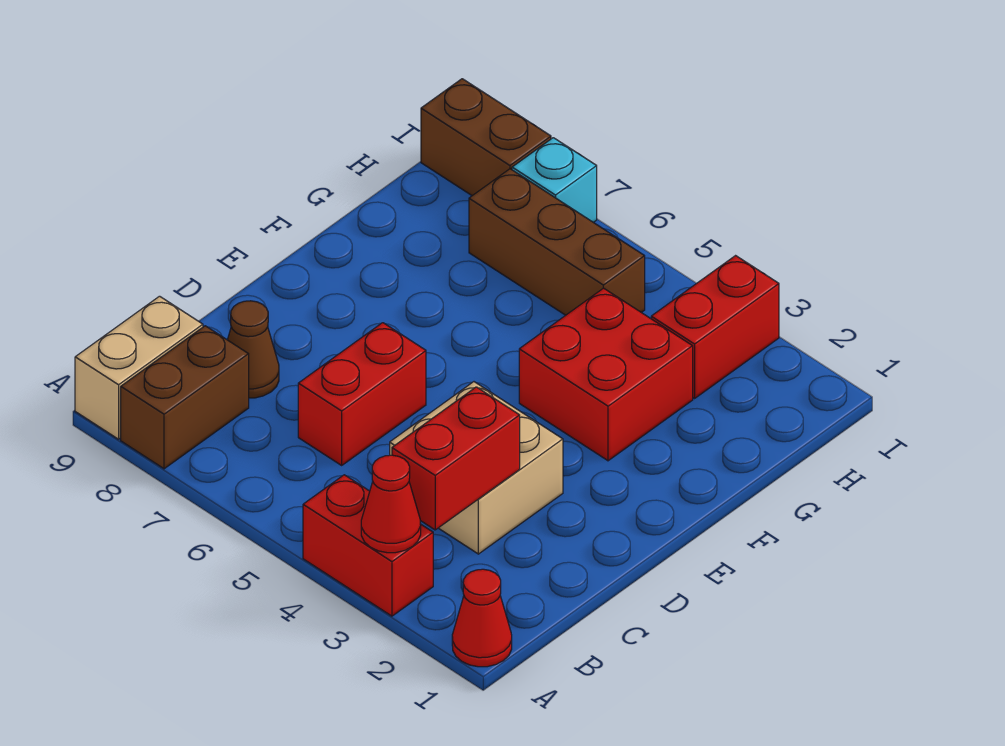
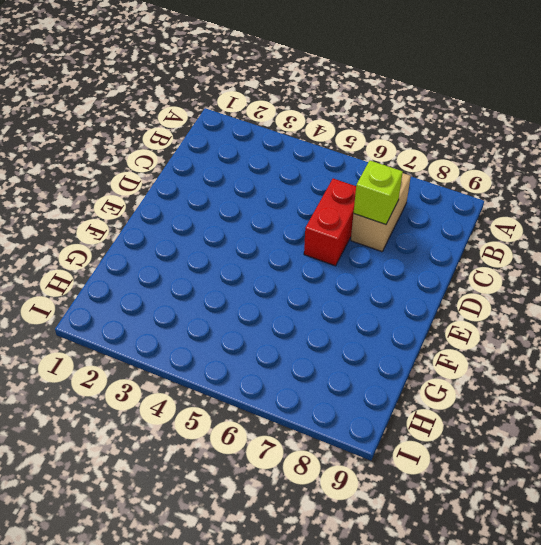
tan 1x2 brick [351,173,411,252] -> tan 1x2 brick moved to [75,296,203,439]
lime 1x1 brick [354,161,403,225] -> none
none -> red 1x1 cone [452,569,512,667]
none -> red 1x2 brick [303,475,433,616]
none -> brown 1x2 brick [121,326,249,469]

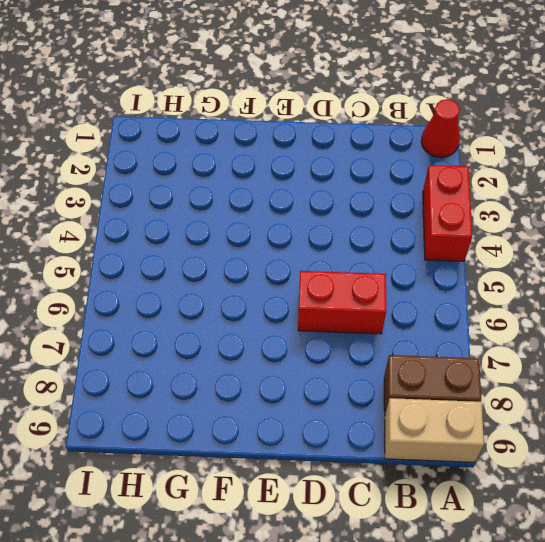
none -> tan 2x2 brick [390,382,563,554]
none -> brown 1x1 cone [228,301,279,398]
none -> red 2x2 brick [519,288,693,461]

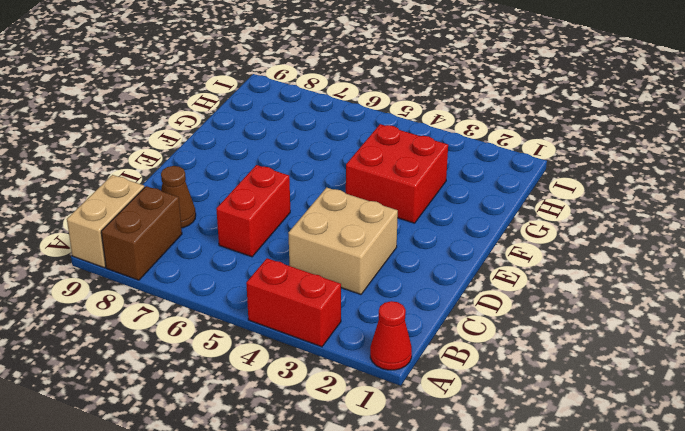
none -> red 1x2 brick [651,256,779,398]
none -> brown 1x3 brick [469,169,645,315]
none -> cyan 1x1 brick [512,138,597,222]

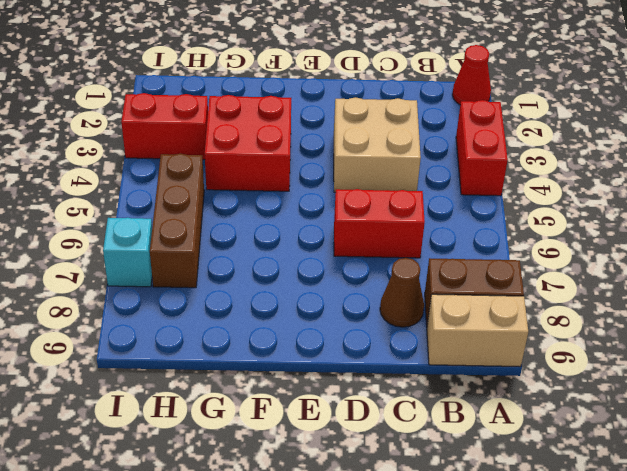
none -> brown 1x2 brick [421,79,551,196]
none -> red 1x1 cone [361,455,421,553]
none -> red 1x2 brick [392,387,520,530]

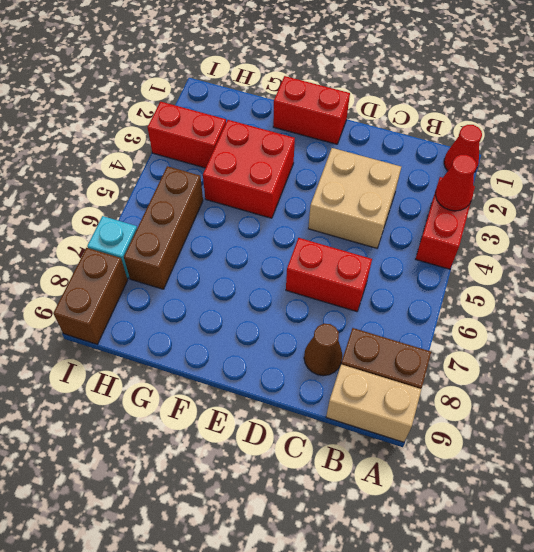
red 1x2 brick [273,76,350,144] -> red 1x2 brick moved to [392,387,520,530]

